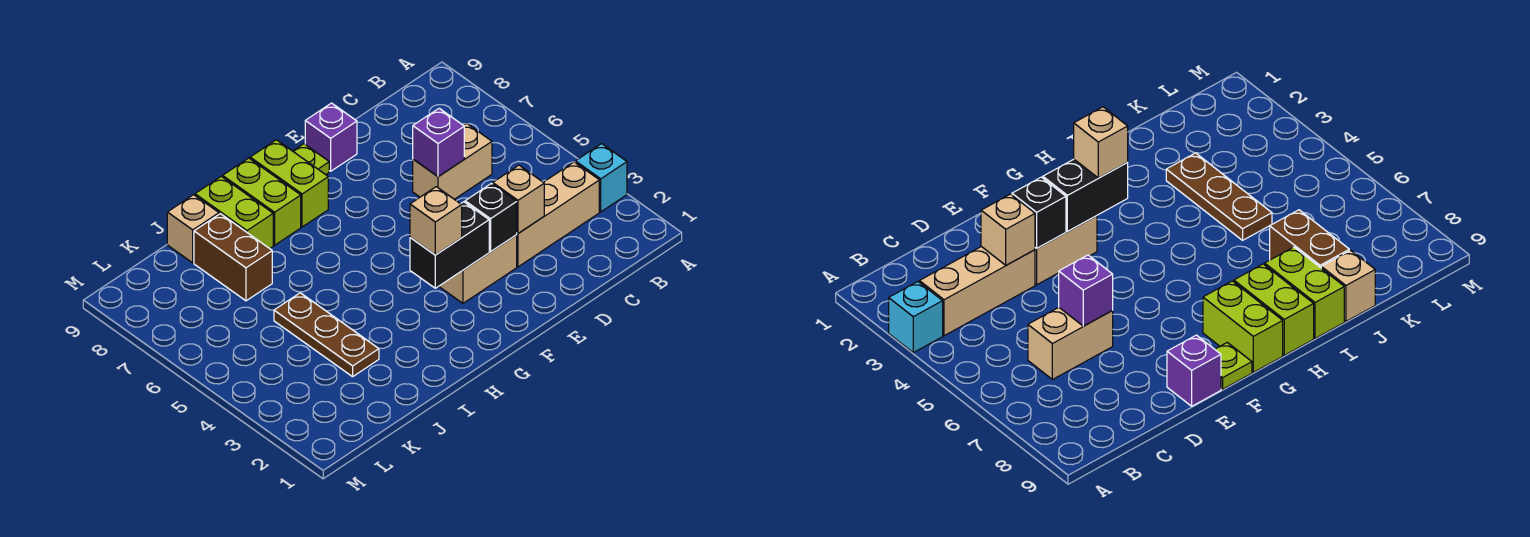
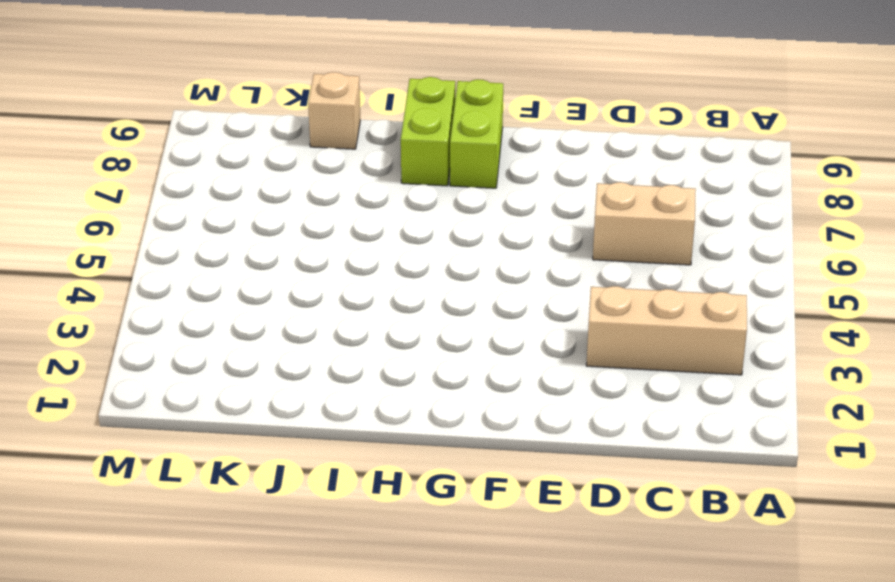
none -> cyan 1x1 brick [575,144,627,212]
none -> tan 1x2 brick [439,235,517,303]
none -> purple 1x1 brick [305,103,357,171]

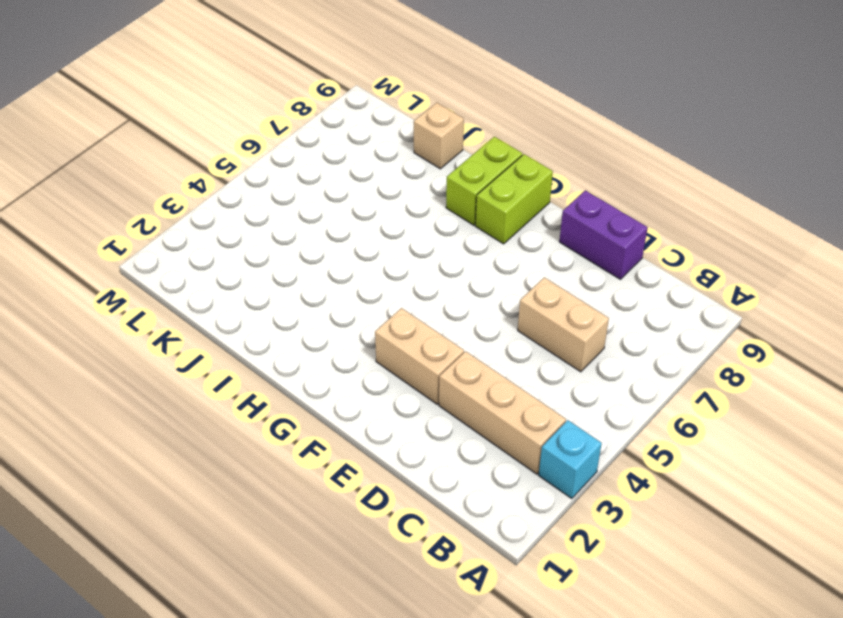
purple 1x2 brick [559,190,648,279] -> purple 1x1 brick [305,103,357,171]
none -> lime 1x1 plate [293,144,329,175]
none -> lime 1x2 brick [195,176,273,249]
none -> brown 1x3 plate [274,293,379,377]

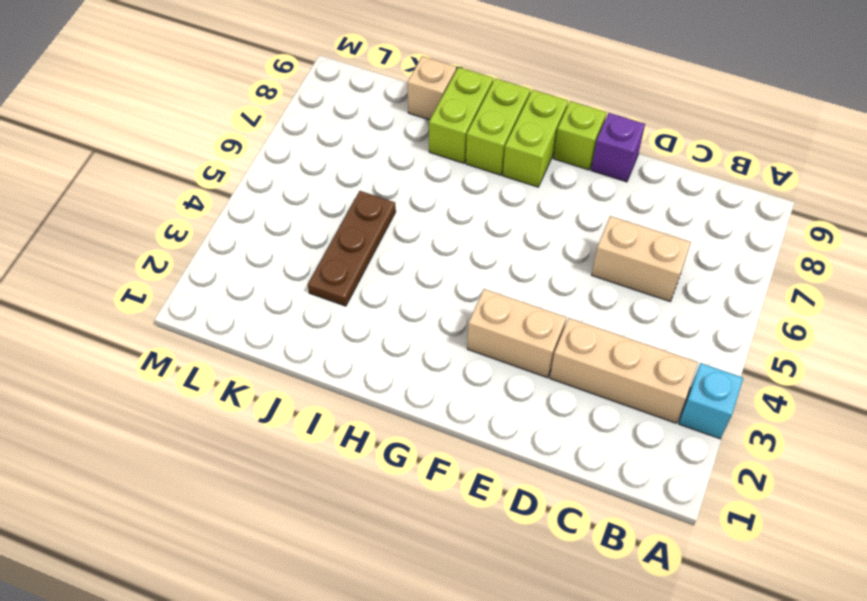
lime 1x1 brick [553,101,606,170] -> lime 1x1 plate [293,144,329,175]
none -> brown 1x2 brick [194,214,272,301]
none -> tan 1x1 brick [493,165,544,233]
none -> purple 1x1 brick [413,108,464,177]

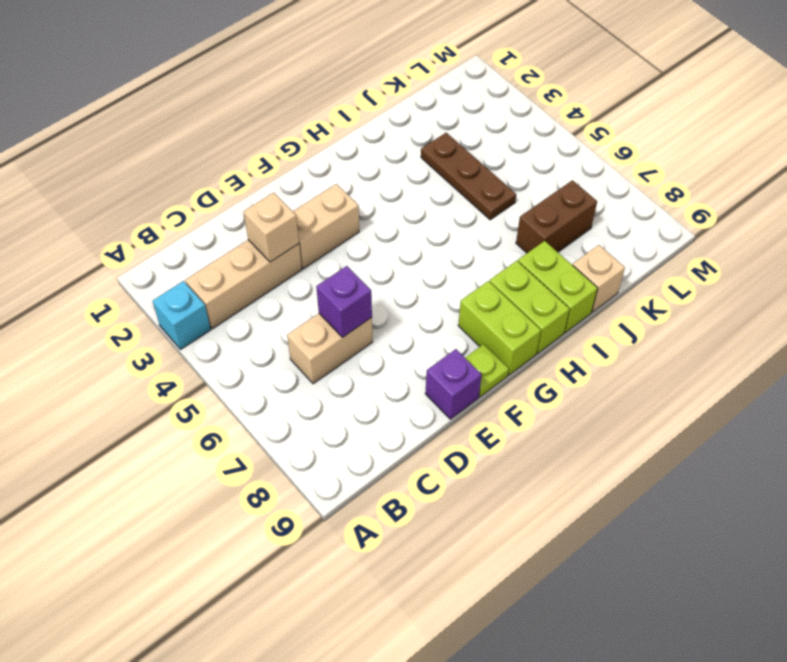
brown 1x2 brick [516,180,597,253] -> brown 1x2 brick turned to [194,214,272,301]
none -> black 1x1 brick [465,183,517,252]
none -> black 1x2 brick [410,202,489,288]
none -> tan 1x1 brick [410,187,462,255]

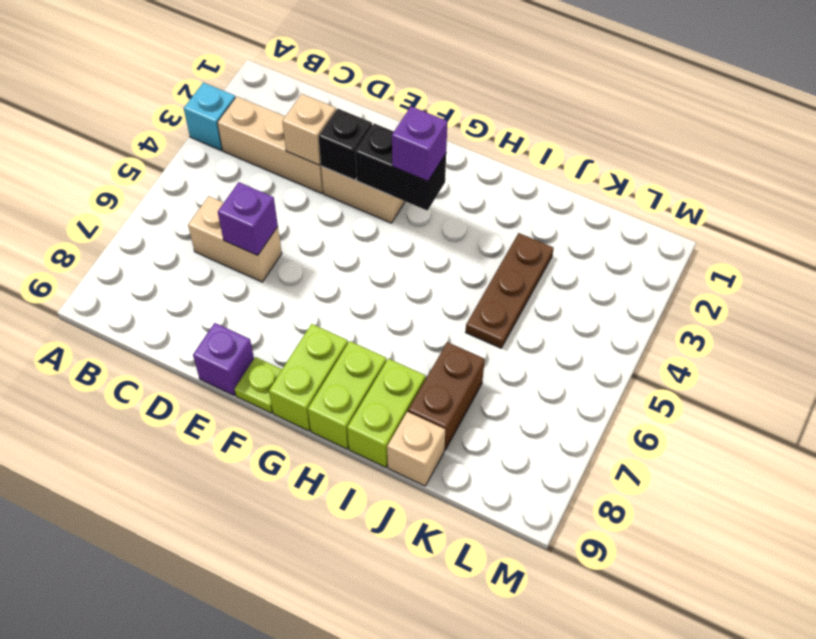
purple 1x1 brick [392,106,447,181] -> tan 1x1 brick [410,187,462,255]

